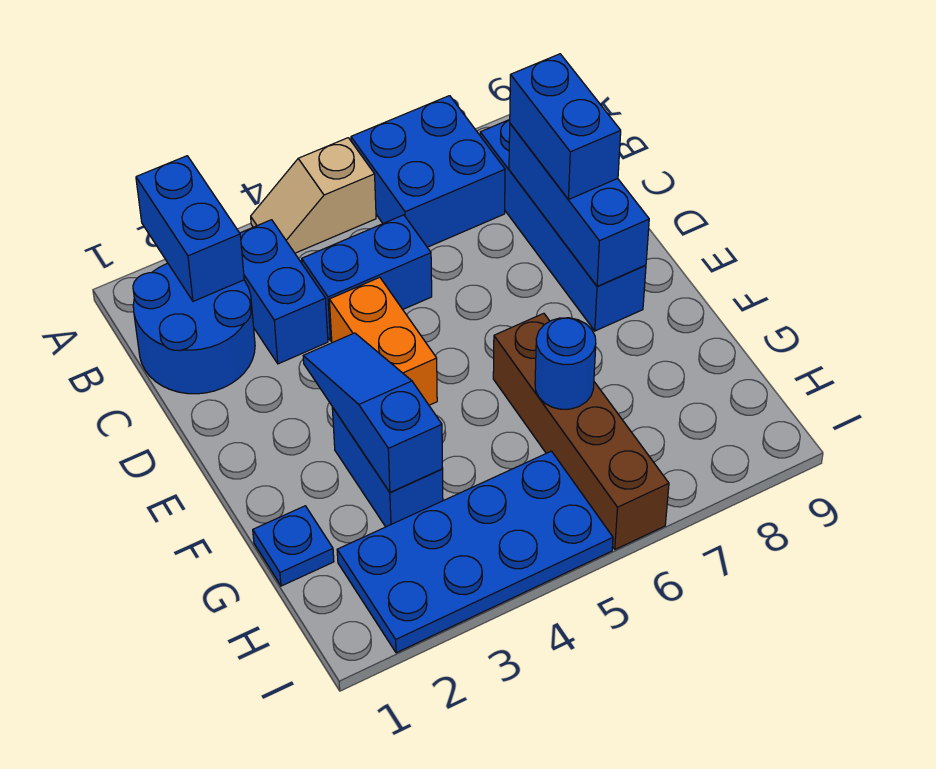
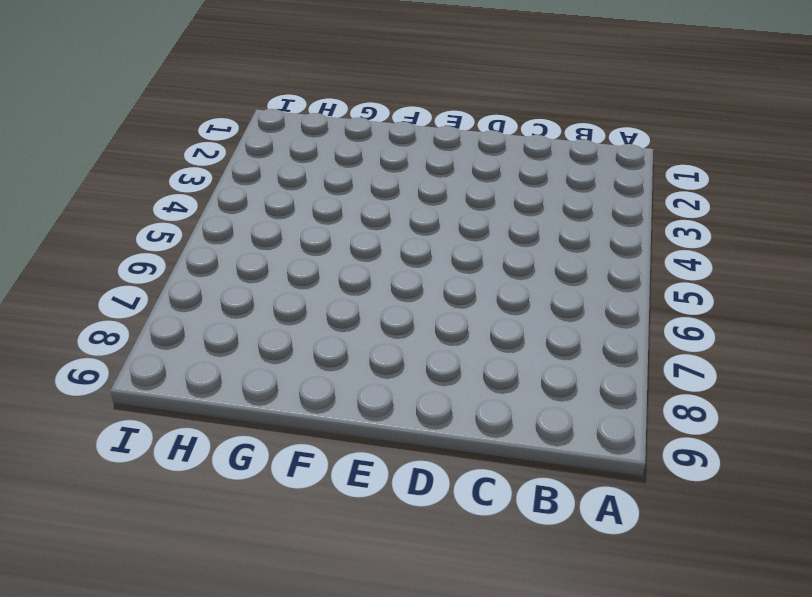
none -> tan 1x2 slope [251,138,376,253]
none -> blue 2x2 brick [351,96,505,247]
none -> blue 2x2 round brick [133,263,255,394]

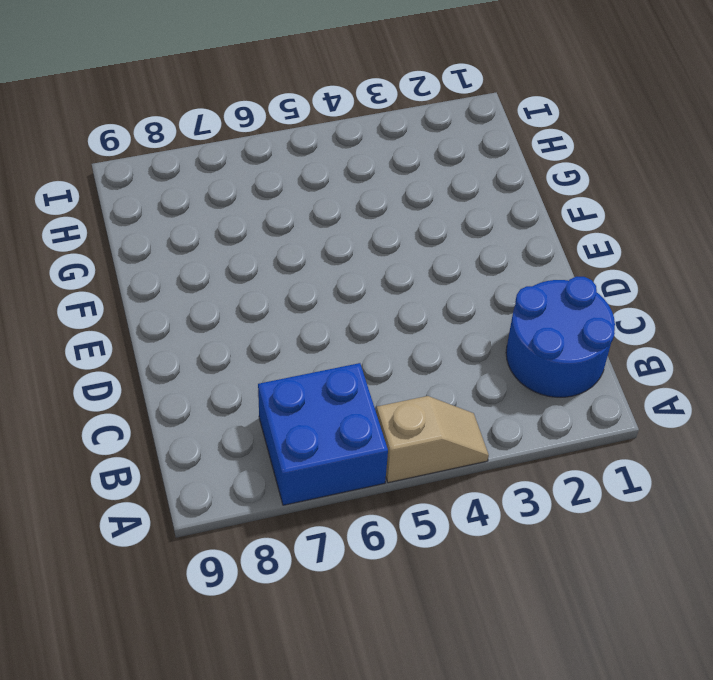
none -> blue 1x2 brick [240,220,328,364]
none -> blue 1x4 brick [480,120,646,331]
none -> blue 1x2 brick [302,215,432,341]

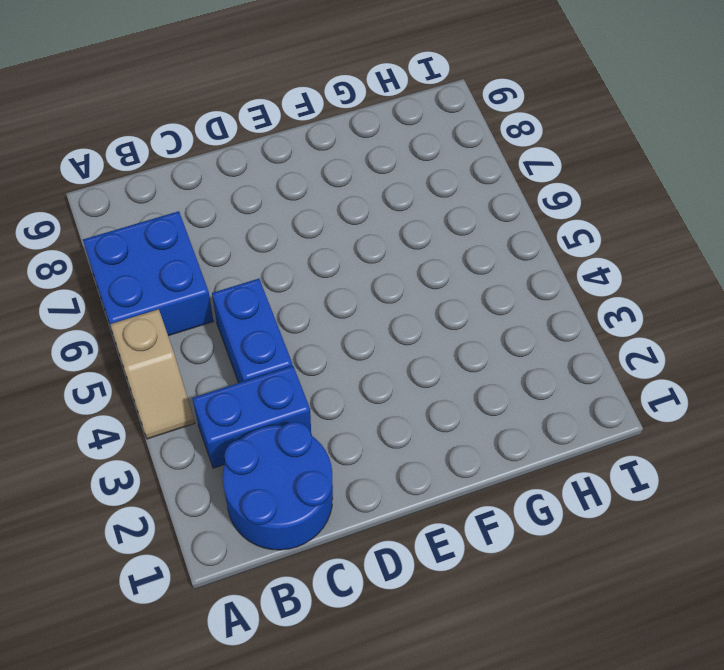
none -> blue 1x4 brick [480,120,646,331]
none -> orange 1x2 brick [329,277,437,405]
none -> blue 1x2 brick [332,407,443,527]

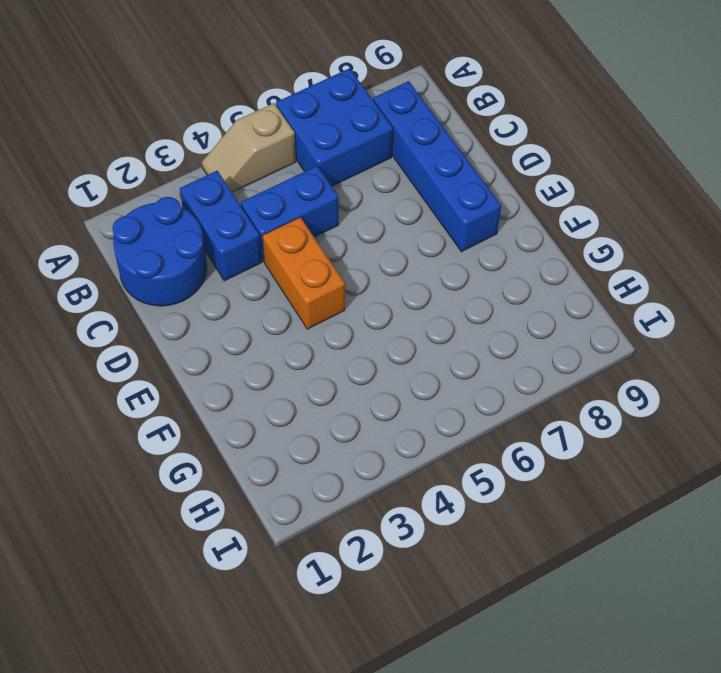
none -> blue 1x2 brick [332,407,443,527]
none -> brown 1x4 brick [493,313,669,549]
none -> blue 1x1 plate [253,506,334,586]

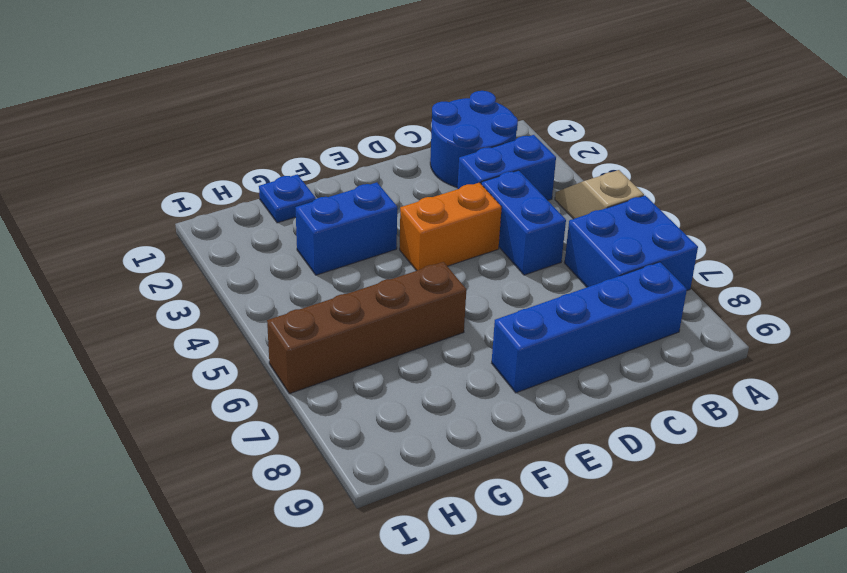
none -> blue 2x4 plate [337,451,613,653]
none -> blue 1x2 brick [136,156,244,301]
none -> blue 1x3 brick [509,124,649,286]

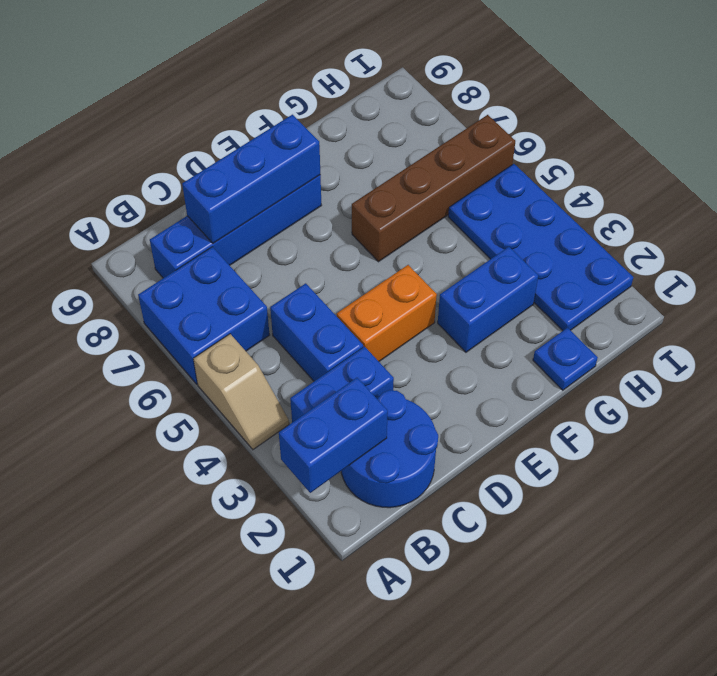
none -> blue 1x3 slope [303,333,443,492]
none -> blue 1x1 round brick [535,318,596,409]
none -> blue 1x2 brick [510,54,621,200]

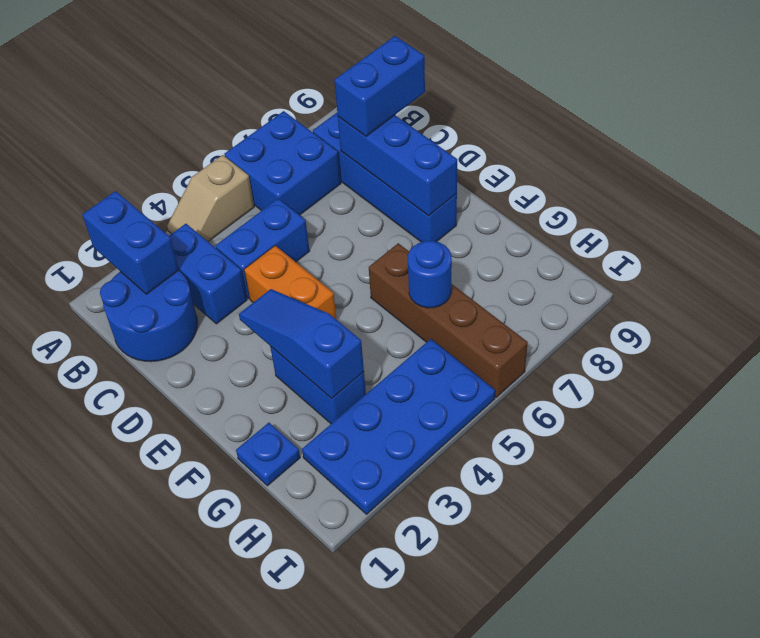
blue 1x2 brick [334,36,425,136] -> blue 1x2 brick turned to [510,54,621,200]

